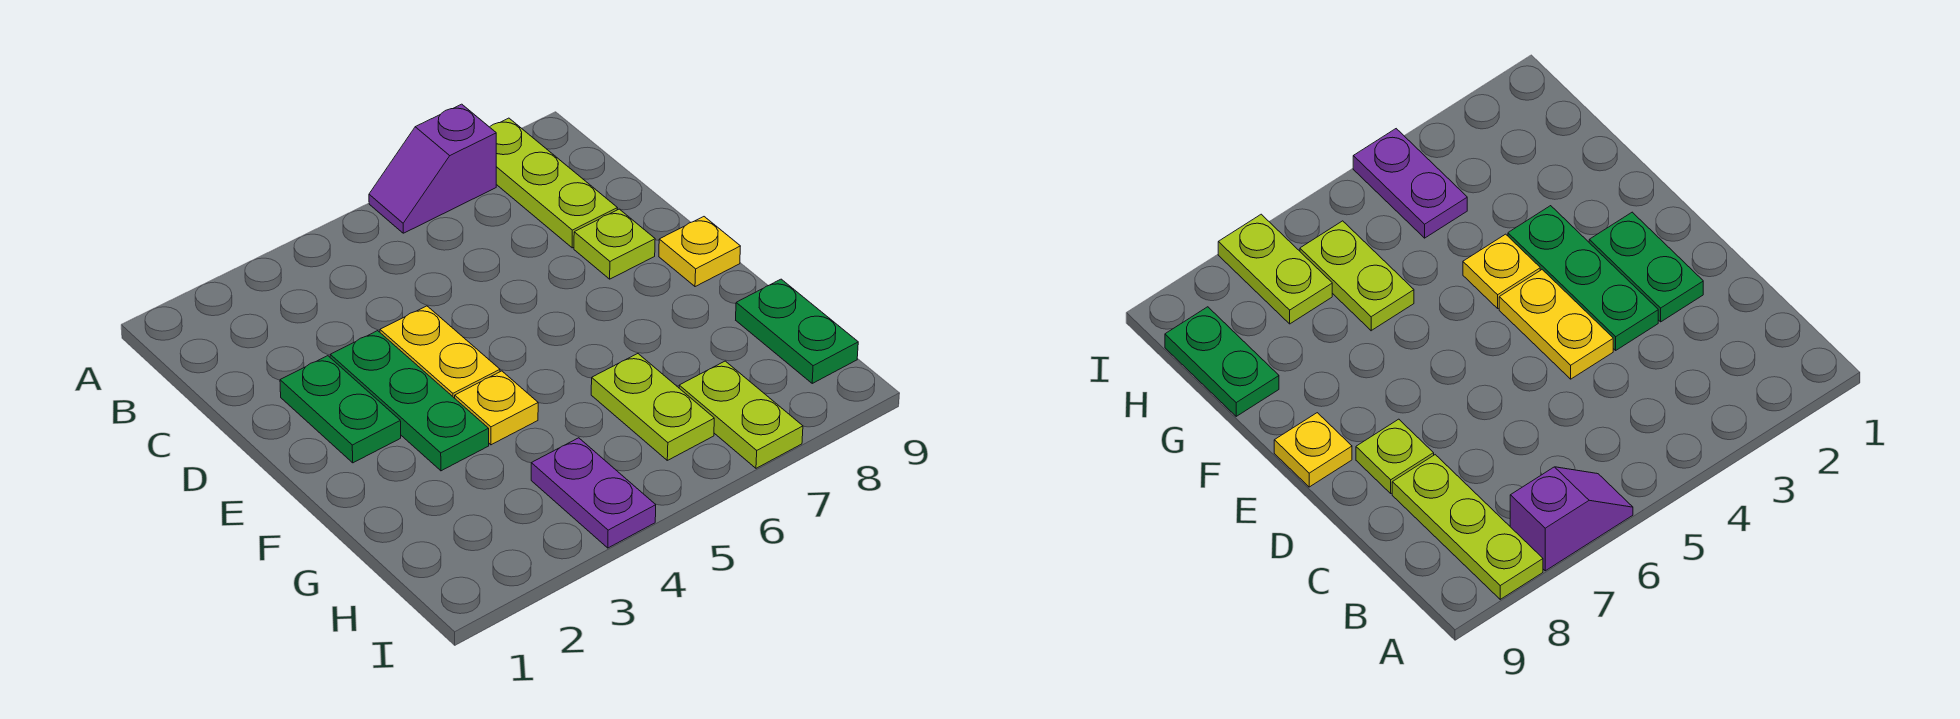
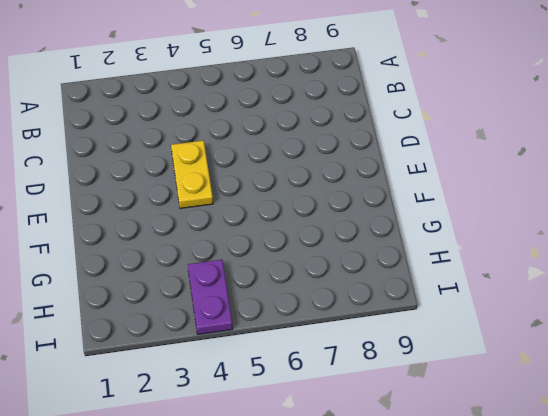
none -> purple 1x2 slope [369,104,496,233]
none -> lime 1x3 plate [490,118,617,248]
none -> green 1x2 plate [280,356,401,463]

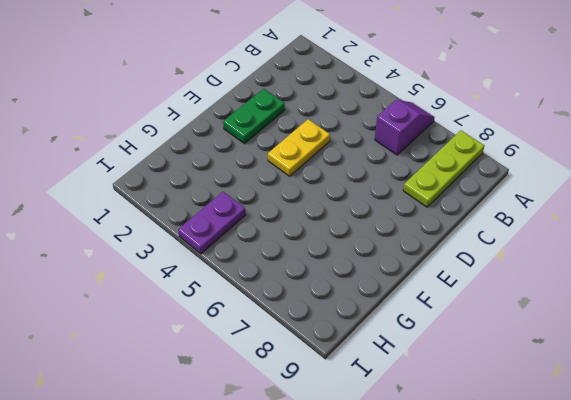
purple 1x2 slope [375,100,435,155] -> purple 1x2 slope turned to [369,104,496,233]
none -> green 1x3 plate [330,331,489,471]
none -> lime 1x1 plate [574,209,655,279]
none -> yellow 1x1 plate [659,217,740,287]

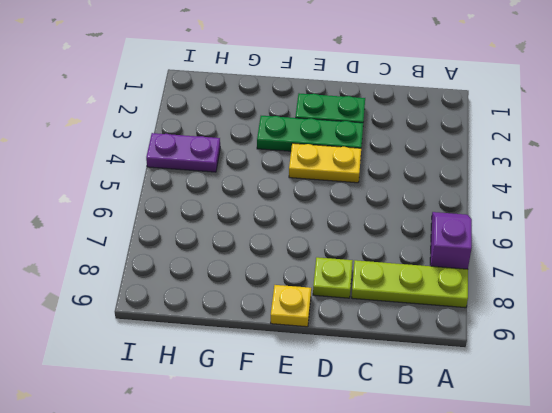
none -> yellow 1x1 plate [455,371,538,445]
none -> lime 1x2 plate [591,354,714,460]
none -> green 1x2 plate [736,279,858,383]

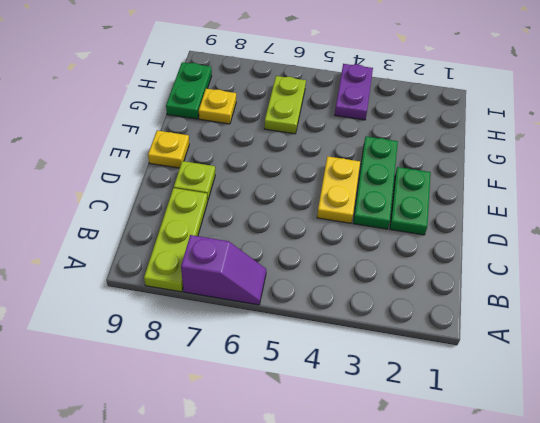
yellow 1x1 plate [199,89,236,124] -> yellow 1x1 plate moved to [455,371,538,445]
none -> lime 1x2 plate [679,361,803,468]

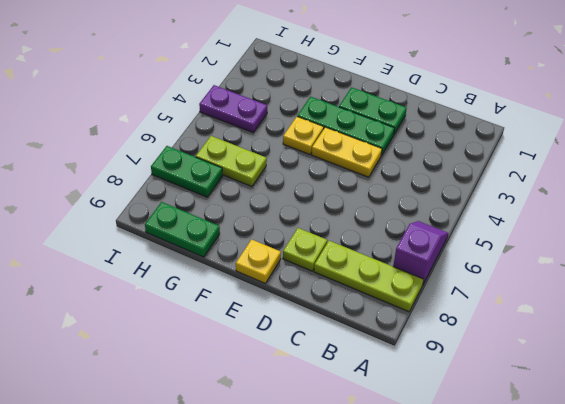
green 1x2 plate [151,146,223,197] -> lime 1x2 plate [679,361,803,468]

